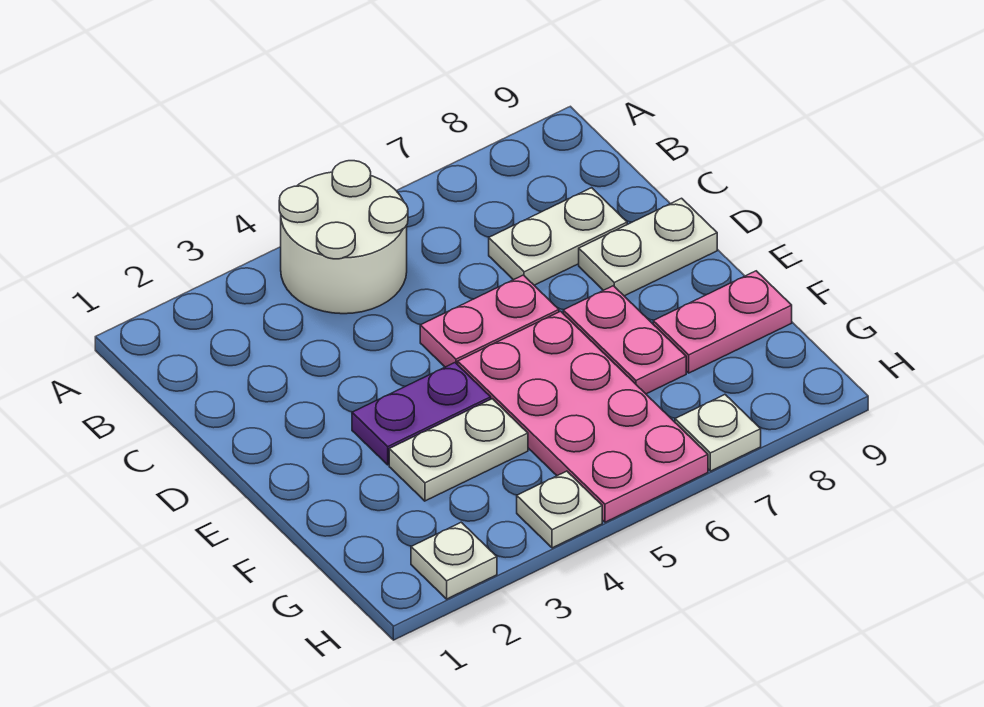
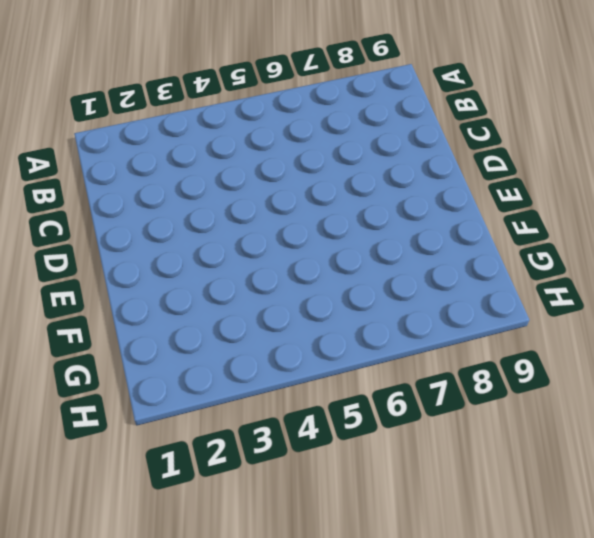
none -> white 2x2 round brick [279,161,408,314]
none -> white 1x2 plate [489,188,627,285]
none -> pink 1x2 plate [420,275,559,367]

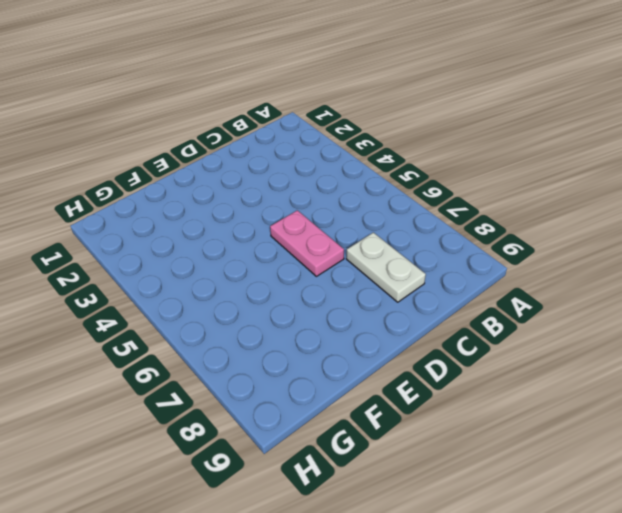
none -> white 2x2 round brick [279,161,408,314]
none -> white 1x2 plate [579,198,717,296]
none -> purple 1x2 plate [352,363,491,465]

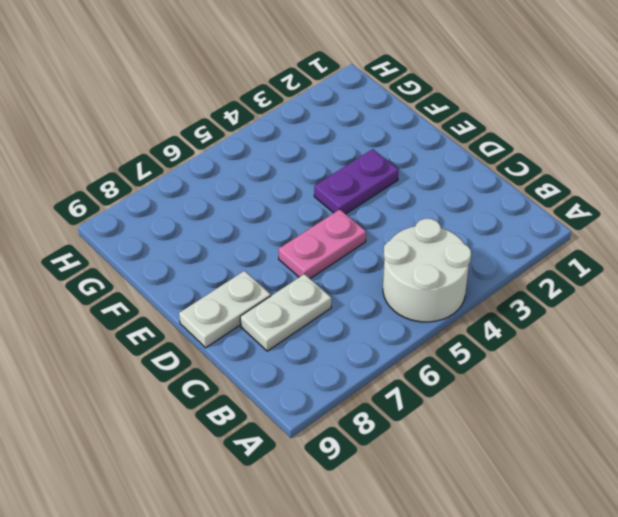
none -> pink 2x4 plate [458,311,708,522]
none -> pink 1x2 plate [563,286,686,394]
none -> white 1x2 plate [389,399,528,501]

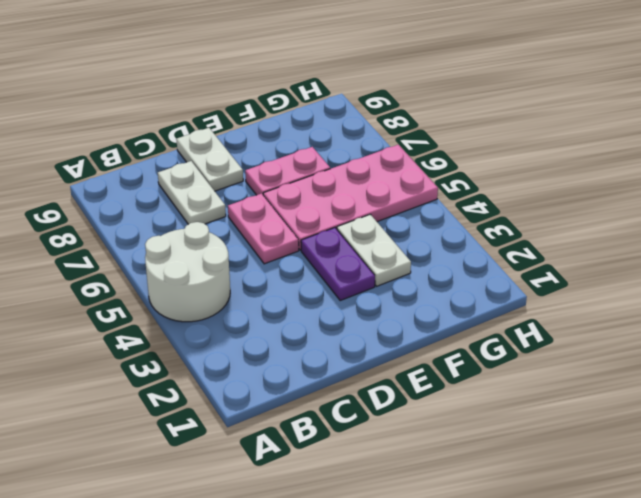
none -> pink 1x2 plate [653,271,792,373]
none -> white 1x1 plate [411,522,497,599]
none -> white 1x1 plate [517,471,602,548]

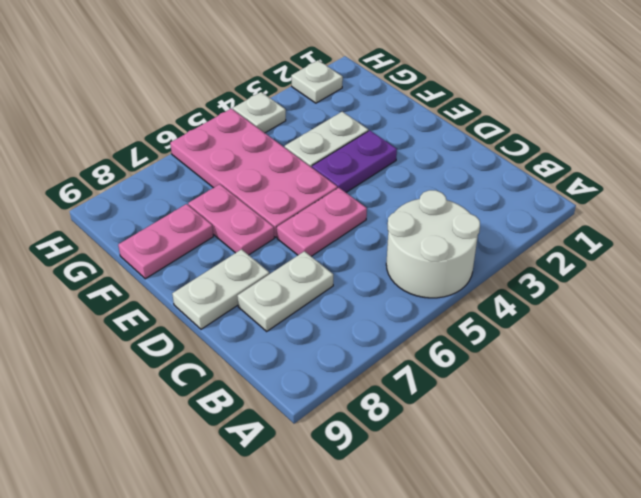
none -> white 1x1 plate [675,395,761,471]

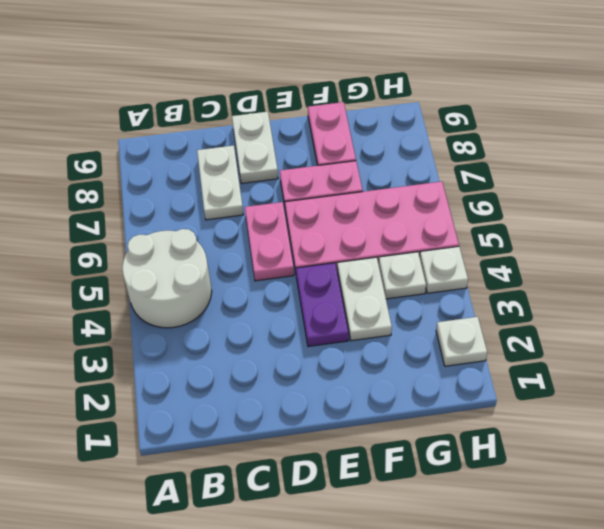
white 1x1 plate [379,252,426,299] -> white 1x1 plate moved to [675,395,761,471]

